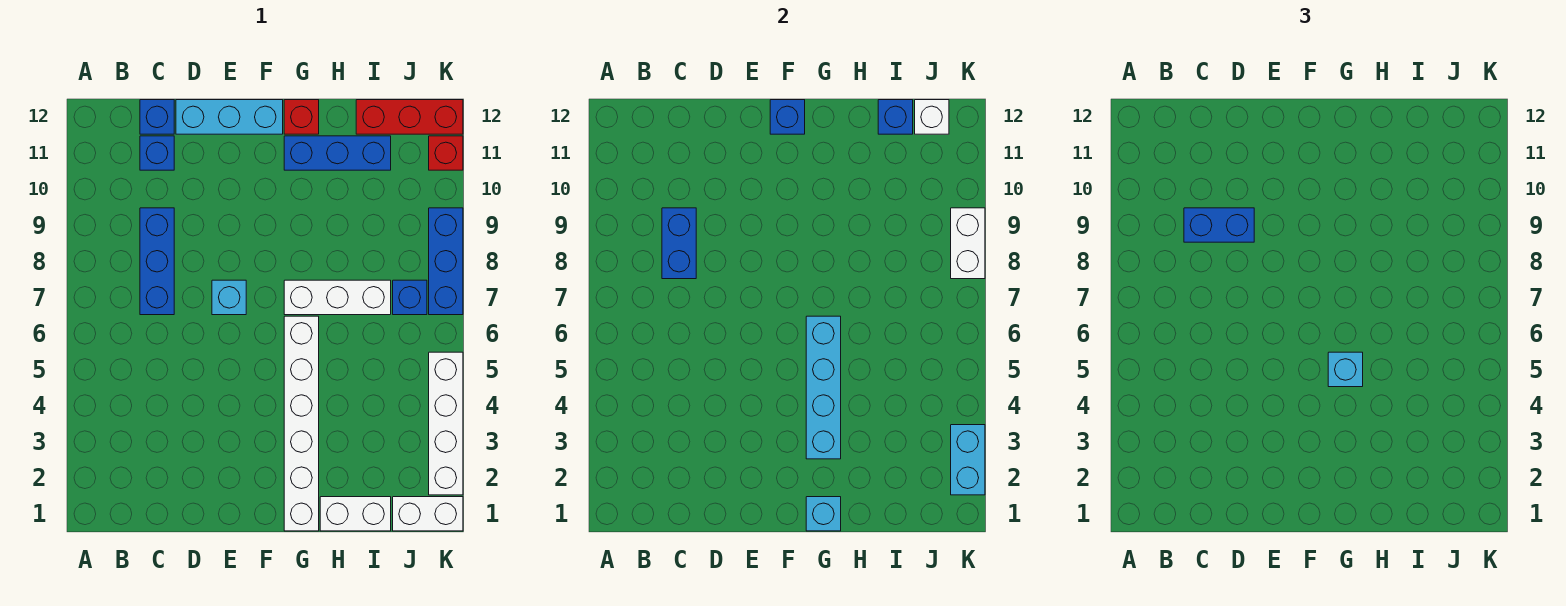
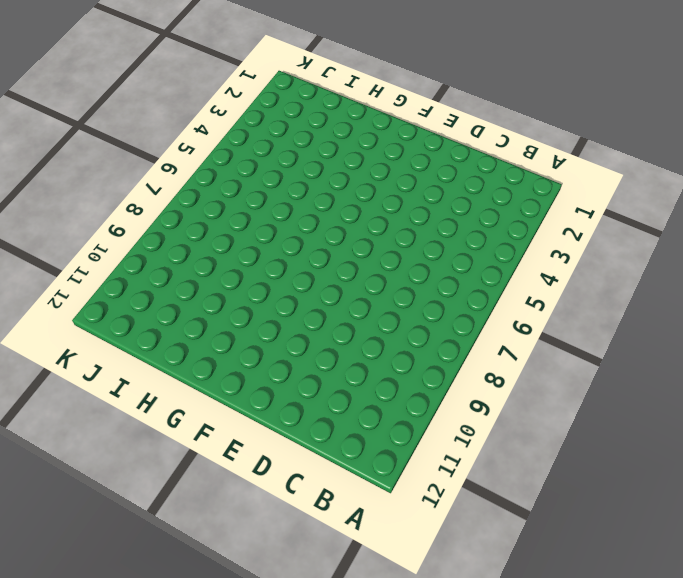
none -> blue 1x3 brick [140,208,174,315]
none -> blue 1x1 brick [140,136,174,170]
none -> blue 1x1 brick [140,100,174,134]

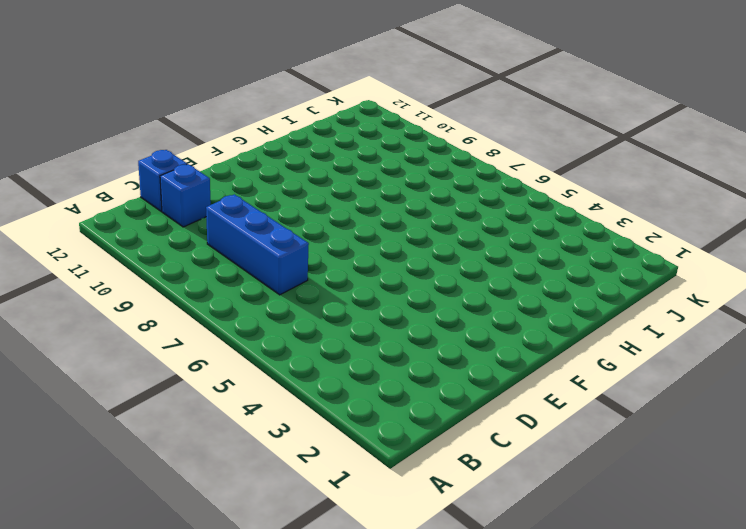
none -> cyan 1x3 brick [176,100,283,134]
none -> cyan 1x1 brick [212,280,246,315]
none -> white 1x6 brick [284,316,319,531]

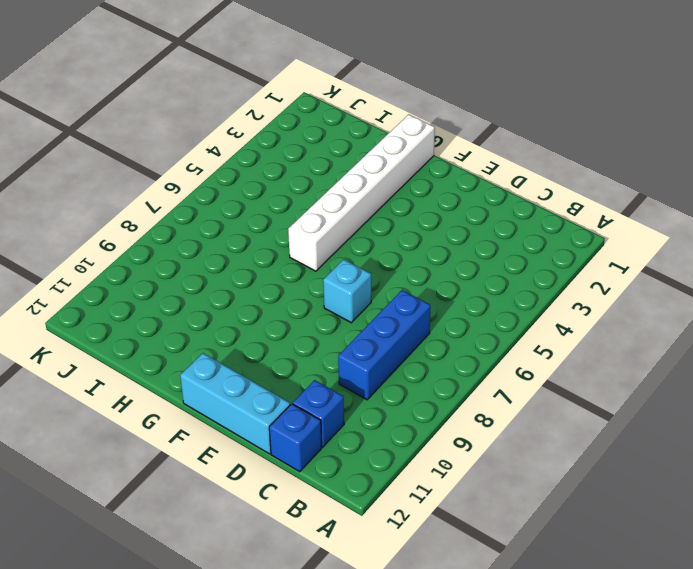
none -> white 1x3 brick [284,280,391,315]
none -> blue 1x3 brick [284,136,391,170]
none -> red 1x1 brick [284,100,319,134]

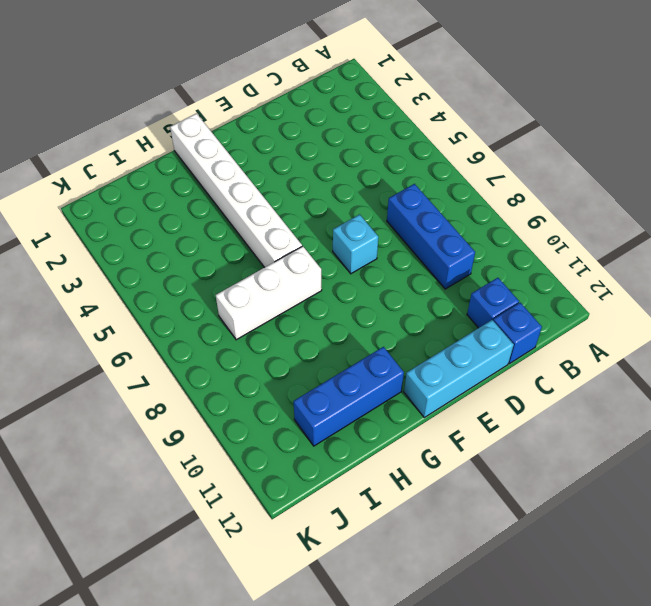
none -> red 1x1 brick [284,100,319,134]
none -> white 1x2 brick [320,497,391,531]
none -> red 1x3 brick [356,100,463,134]

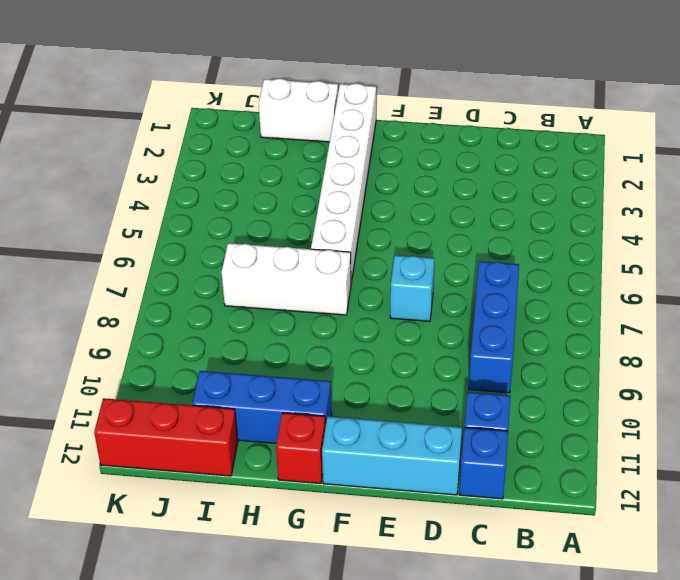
none -> white 1x2 brick [393,497,463,531]
none -> blue 1x1 brick [393,280,427,315]
none -> white 1x4 brick [429,352,463,495]

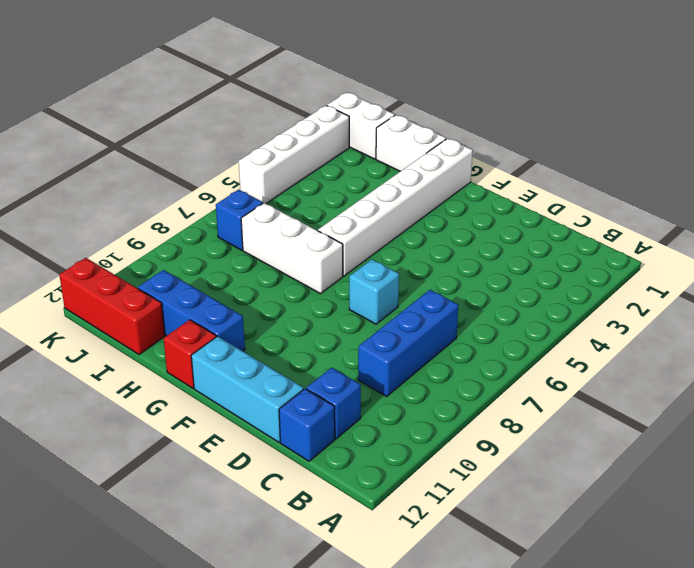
none -> blue 1x3 brick [429,208,463,315]
none -> red 1x1 brick [429,136,463,170]
none -> blue 1x2 brick [662,208,696,279]

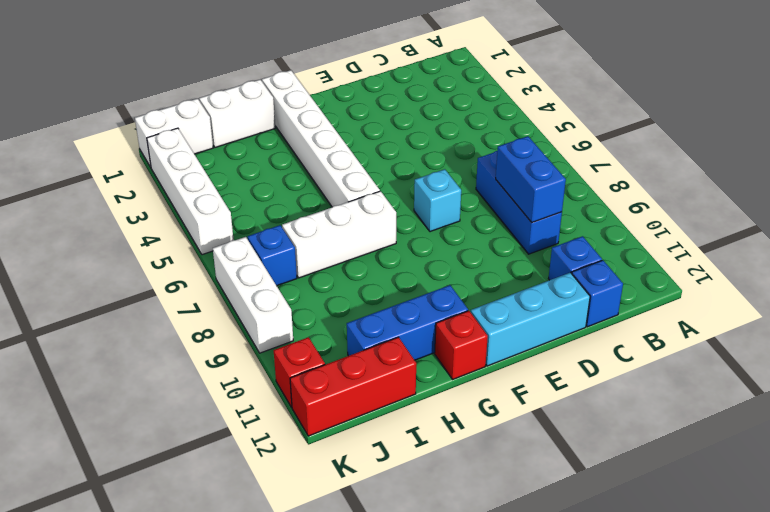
white 1x3 brick [213,237,293,353] -> blue 1x3 brick [429,208,463,315]
none -> blue 1x1 brick [770,100,805,134]
none -> cyan 1x1 brick [806,497,841,531]
none -> cyan 1x4 brick [806,316,841,459]

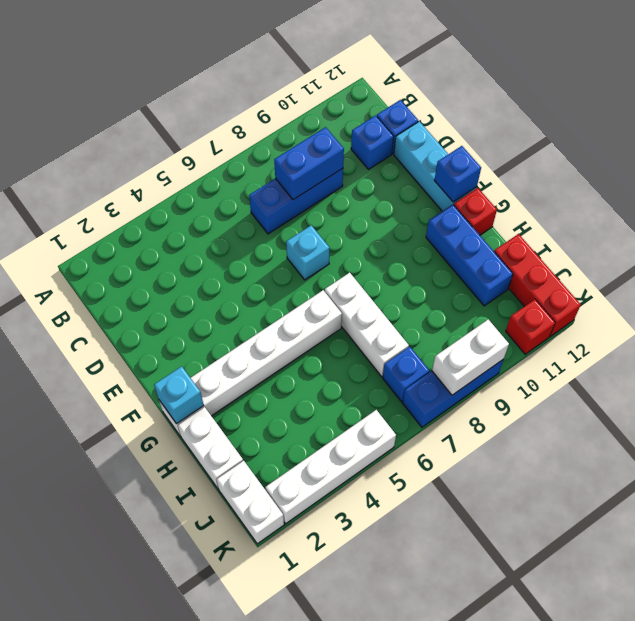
none -> cyan 1x4 brick [806,316,841,459]
none -> blue 1x1 brick [878,100,913,134]
none -> white 1x1 brick [915,100,949,134]

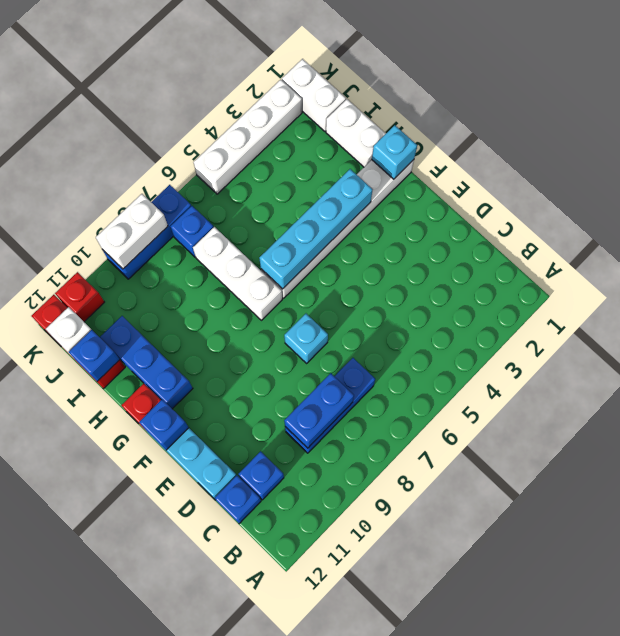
none -> cyan 1x2 brick [951,425,985,495]
none -> blue 1x2 brick [1184,208,1254,242]
none -> cyan 1x1 brick [1328,352,1363,387]

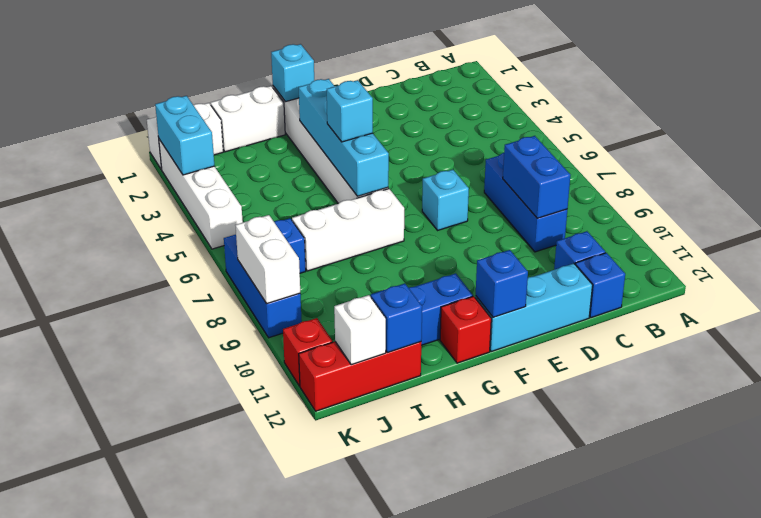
none -> blue 1x2 brick [1184,208,1254,242]

